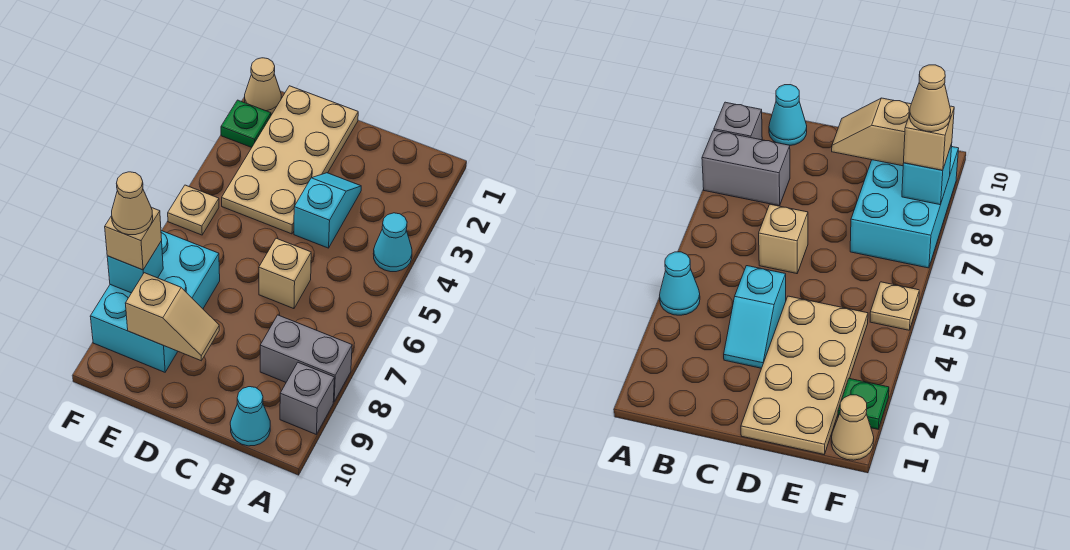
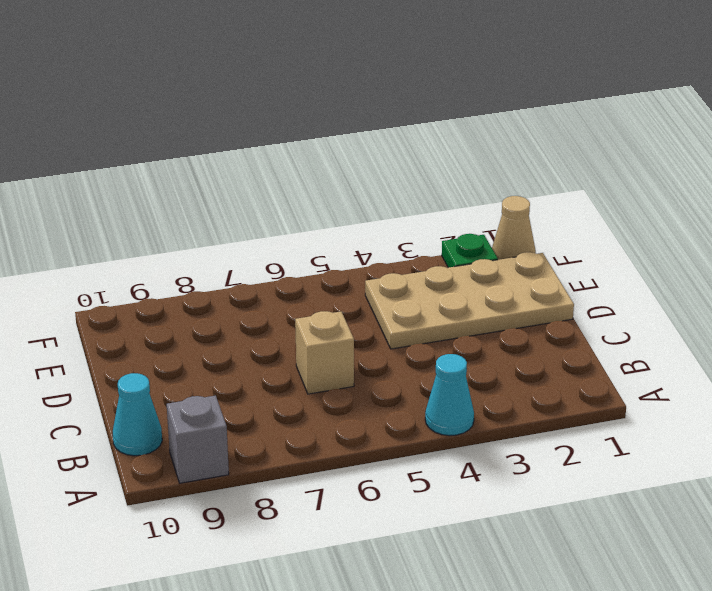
none -> grey 1x2 brick [260,315,352,402]
none -> cyan 1x2 slope [294,173,361,248]
none -> cyan 2x3 brick [90,231,220,372]

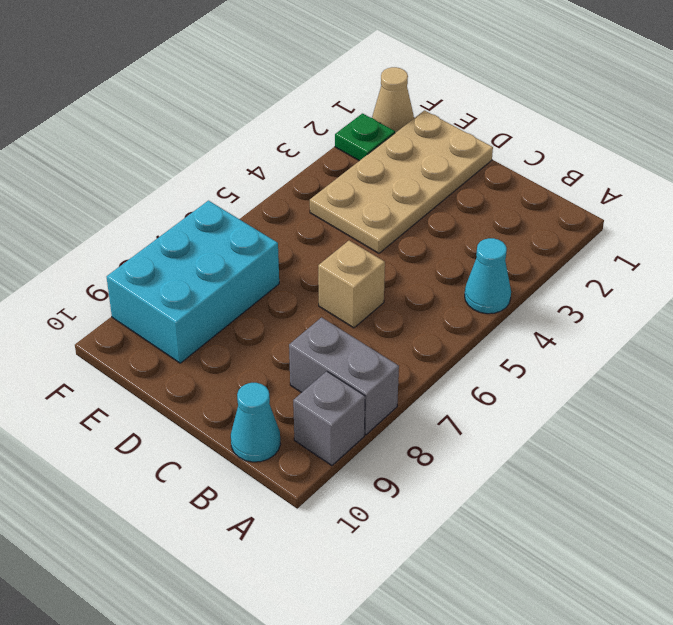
none -> cyan 1x2 slope [294,173,361,248]
none -> tan 1x1 plate [168,185,219,235]
none -> tan 1x2 slope [125,273,219,361]

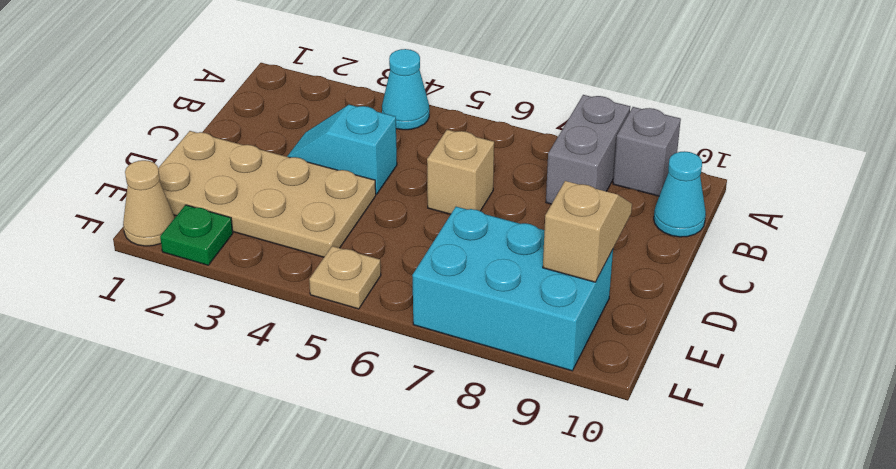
none -> cyan 1x1 brick [107,241,163,293]
none -> tan 1x1 brick [105,207,162,270]
none -> tan 1x1 cone [112,172,153,235]

